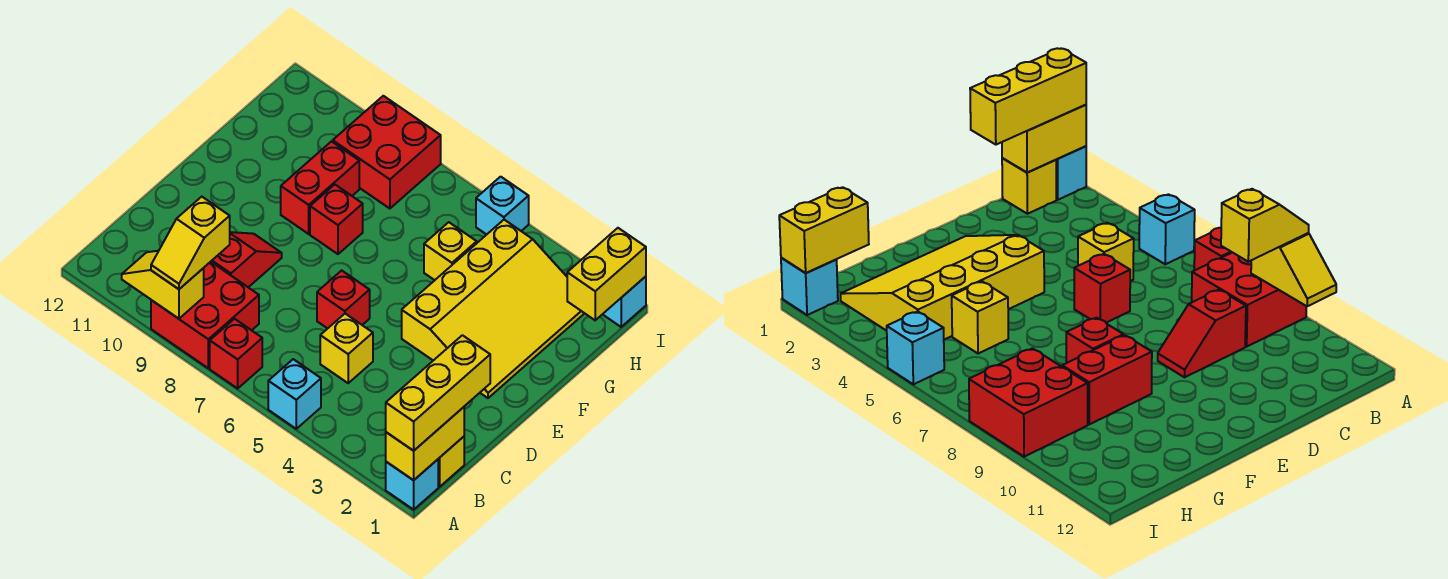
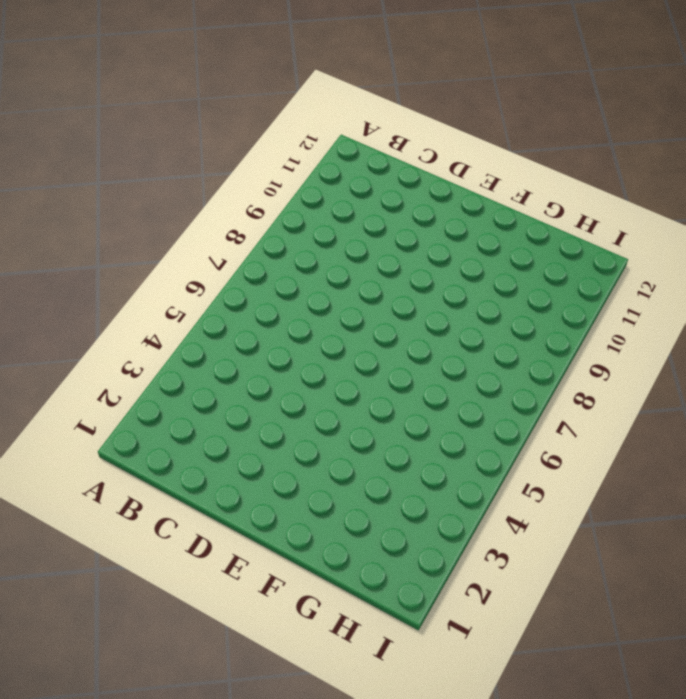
none -> cyan 1x1 brick [386,459,438,510]
none -> cyan 1x1 brick [268,359,321,429]
none -> red 1x1 brick [210,319,262,388]

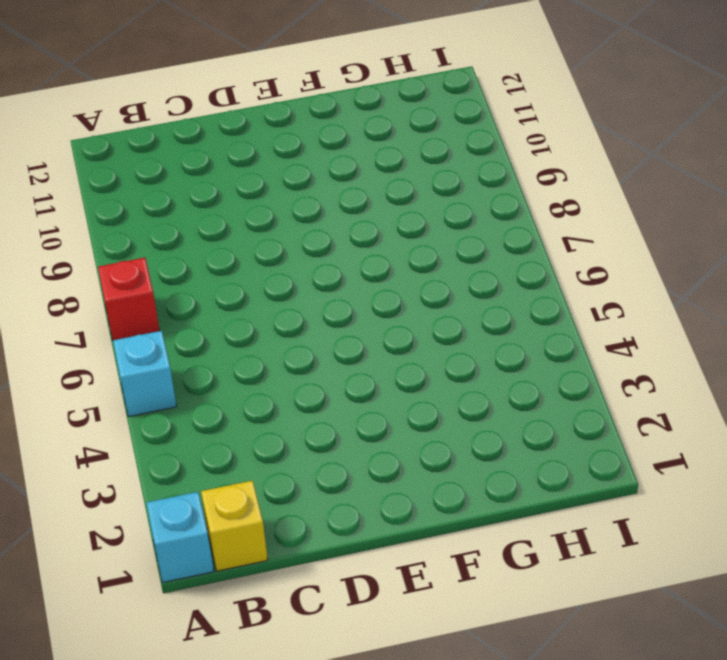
none -> red 2x2 brick [151,262,259,368]
none -> yellow 1x1 brick [320,314,373,383]
none -> red 1x2 slope [211,232,282,287]

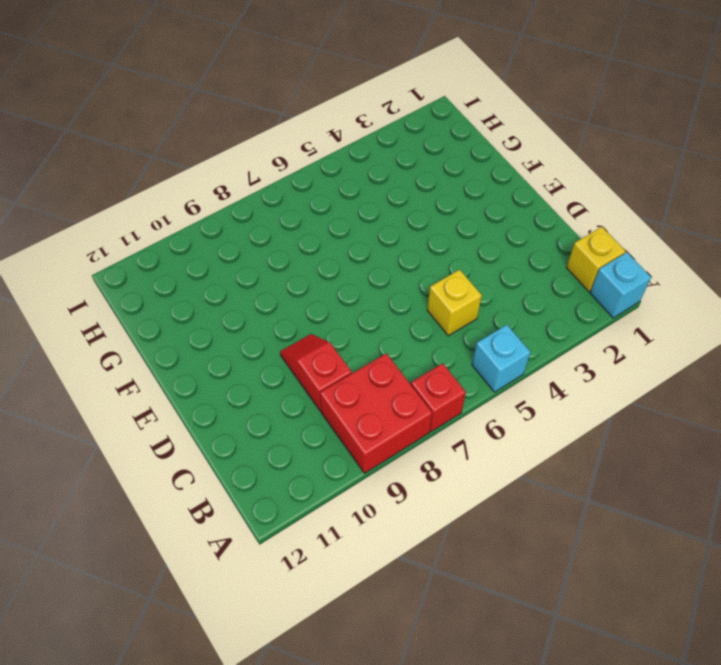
none -> red 1x1 brick [317,270,370,329]
none -> yellow 3x4 slope [402,220,585,398]
none -> red 1x1 brick [310,185,363,254]

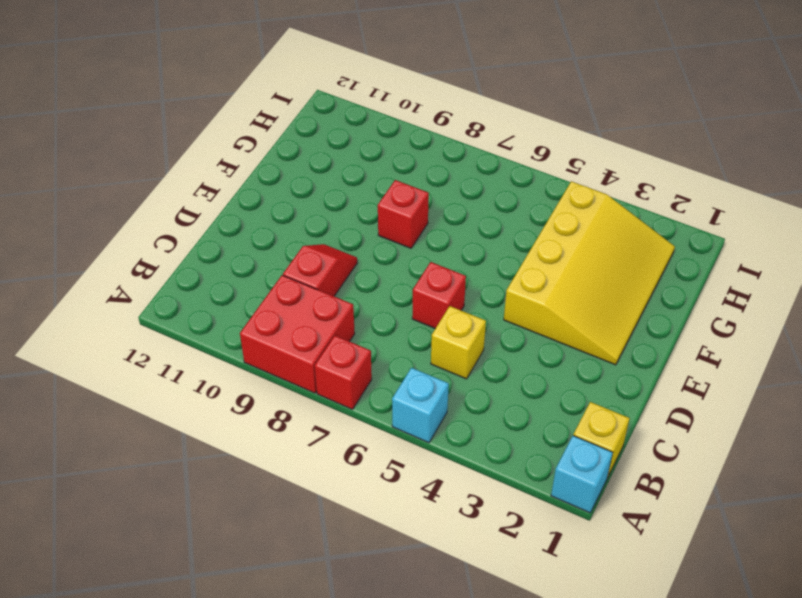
none -> red 1x2 brick [281,142,359,234]
none -> yellow 1x1 brick [424,222,477,280]
none -> red 2x2 brick [333,96,441,209]

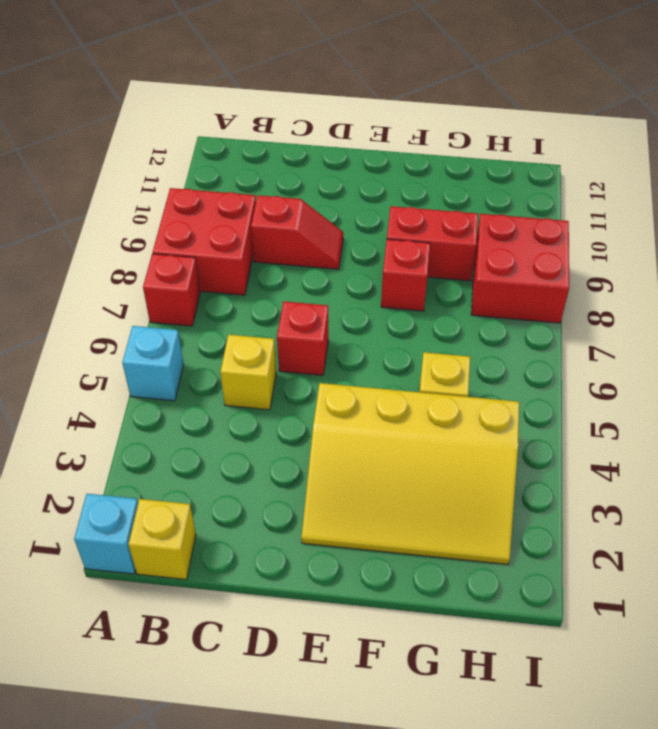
none -> cyan 1x1 brick [603,276,646,327]
none -> cyan 1x1 brick [476,177,529,235]
none -> yellow 1x2 brick [386,407,464,480]

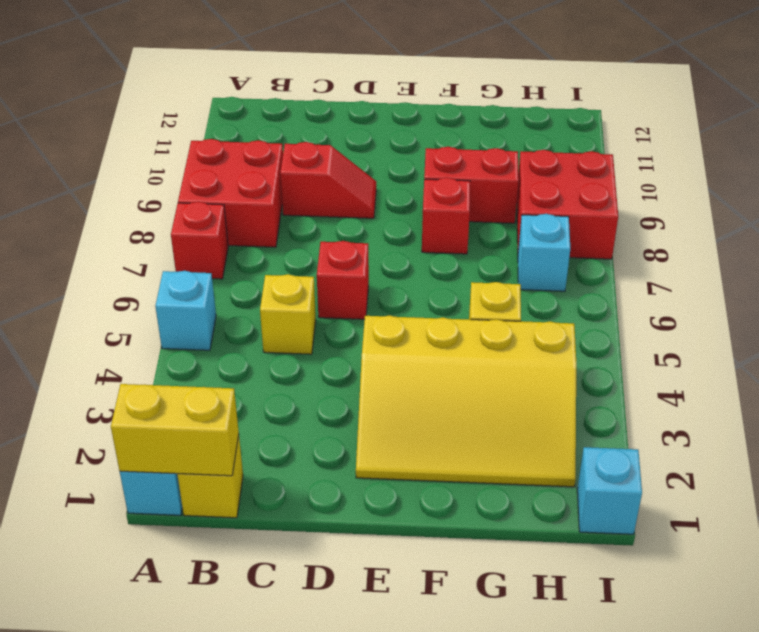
cyan 1x1 brick [518,214,570,291] -> cyan 1x1 brick moved to [476,177,529,235]
none -> yellow 1x2 slope [122,251,204,319]
none -> yellow 1x2 brick [567,228,646,320]
none -> yellow 1x3 brick [386,335,490,451]

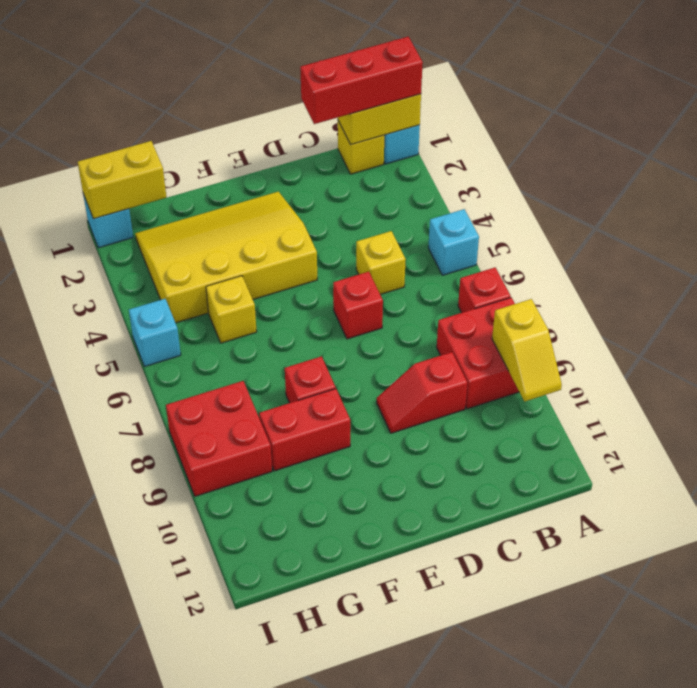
red 1x3 brick [300,37,423,124] -> yellow 1x3 brick [386,335,490,451]
none -> yellow 1x2 slope [151,197,230,289]

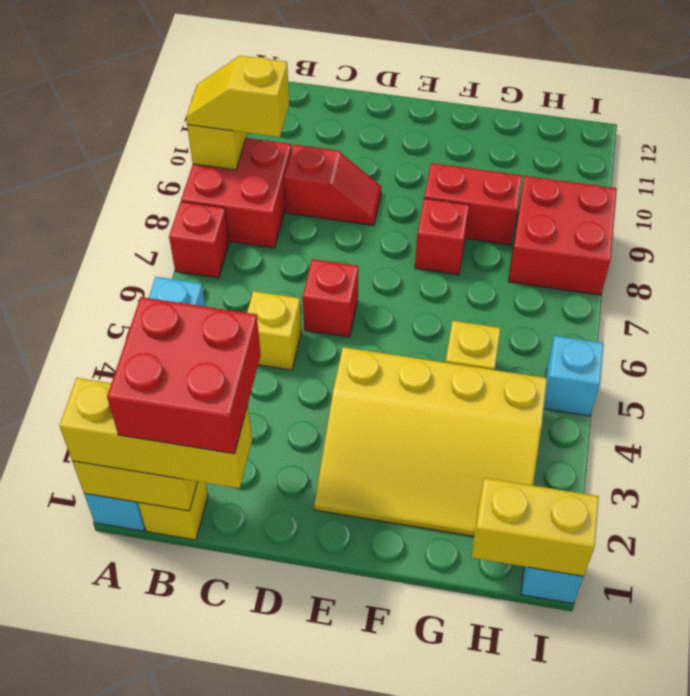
red 2x2 brick [107,297,261,454] -> none

